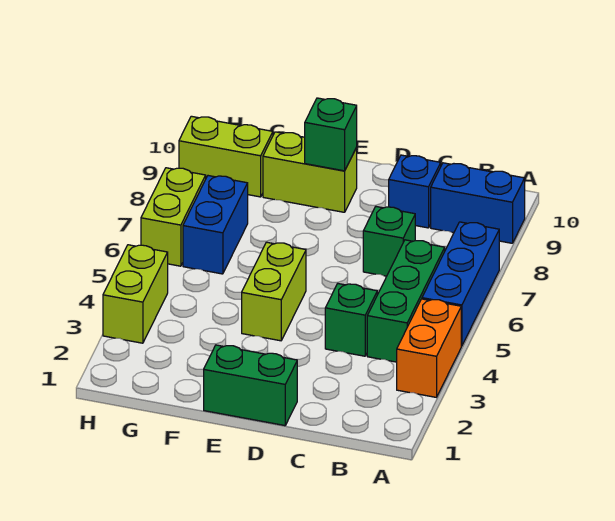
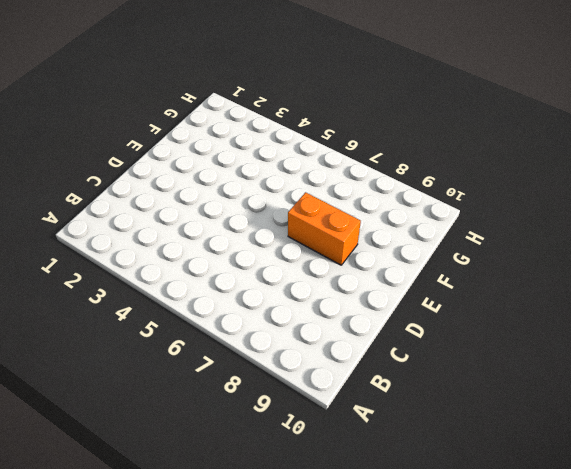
orange 1x2 brick [288,192,361,265] -> orange 1x2 brick moved to [397,299,461,397]
none -> blue 1x3 brick [422,222,499,346]
none -> blue 1x2 brick [431,163,525,243]
none -> green 1x3 brick [367,240,445,362]

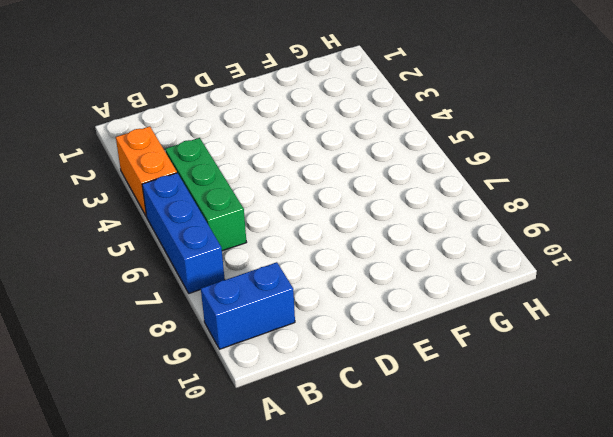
none -> green 1x1 brick [325,284,377,356]
none -> green 1x1 brick [363,207,415,276]
none -> blue 1x1 brick [389,155,441,228]

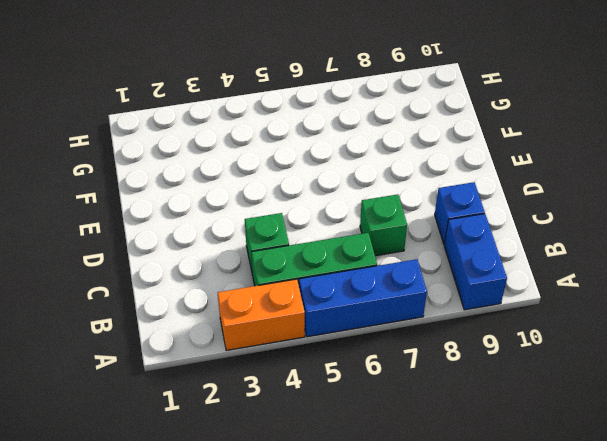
none -> green 1x2 brick [204,345,297,426]
none -> lime 1x2 brick [242,242,306,341]
none -> lime 1x2 brick [263,132,357,212]

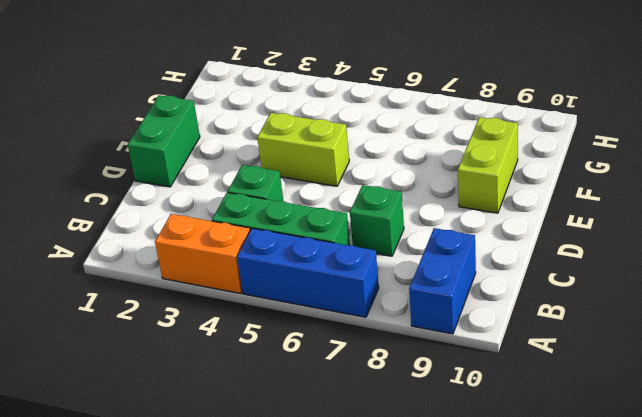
none -> blue 1x1 brick [389,155,441,228]
none -> blue 1x2 brick [183,176,248,274]
none -> lime 1x2 brick [179,116,273,197]

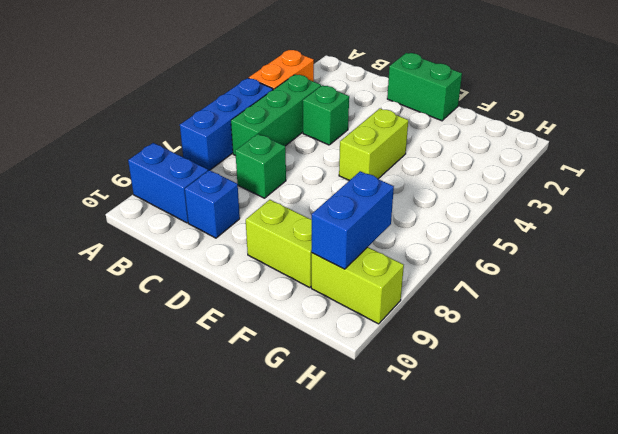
blue 1x2 brick [311,171,394,269] -> blue 1x2 brick moved to [183,176,248,274]
none -> lime 1x2 brick [103,245,168,343]
none -> lime 1x2 brick [141,168,206,266]
none -> green 1x1 brick [305,98,357,171]

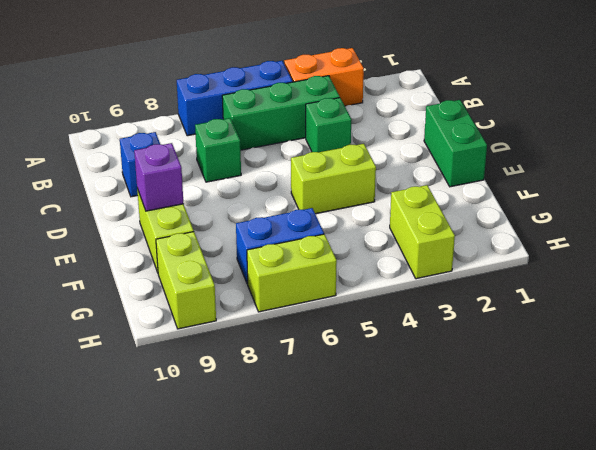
purple 1x1 brick [134,143,184,211] -> green 1x1 brick [305,98,357,171]
lime 1x2 brick [390,185,455,279] -> lime 1x2 brick turned to [103,245,168,343]
none -> blue 1x2 brick [431,163,525,243]

